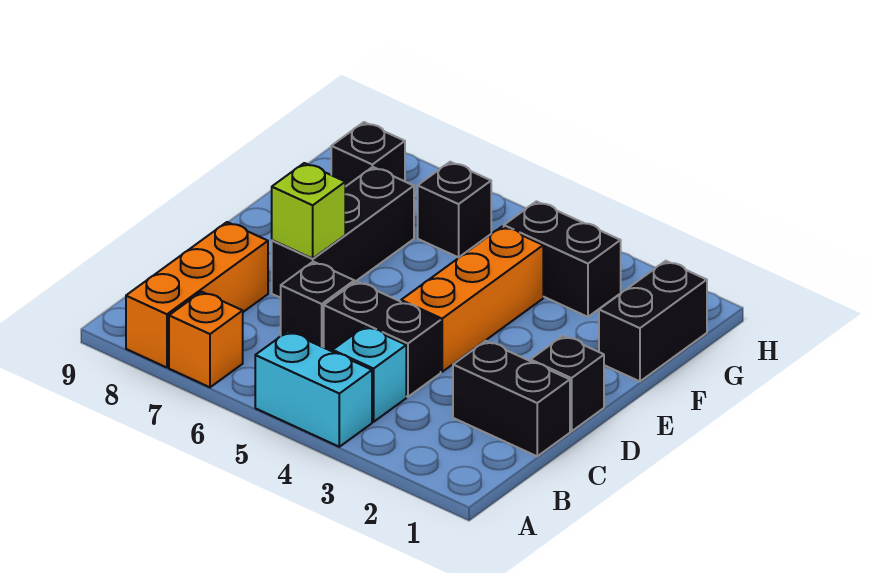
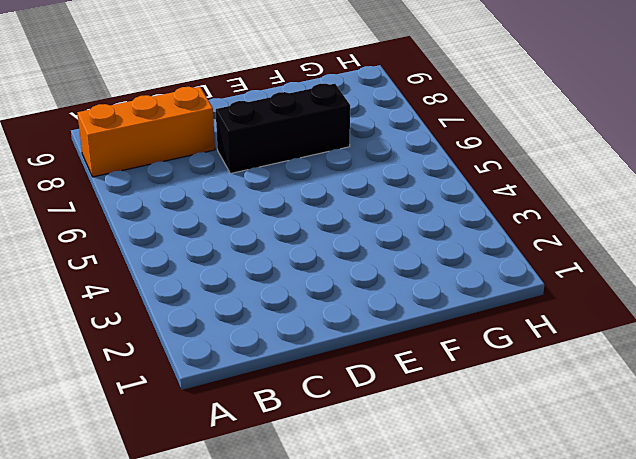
none -> cyan 1x2 brick [255,332,372,447]
none -> orange 1x1 brick [169,292,243,387]
none -> cyan 1x1 brick [333,326,406,422]

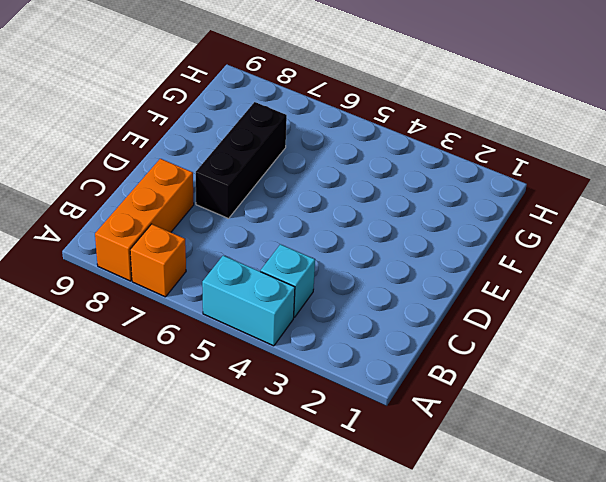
none -> black 1x2 brick [453,341,570,456]
none -> black 1x2 brick [324,281,441,397]
none -> black 1x1 brick [281,262,354,347]

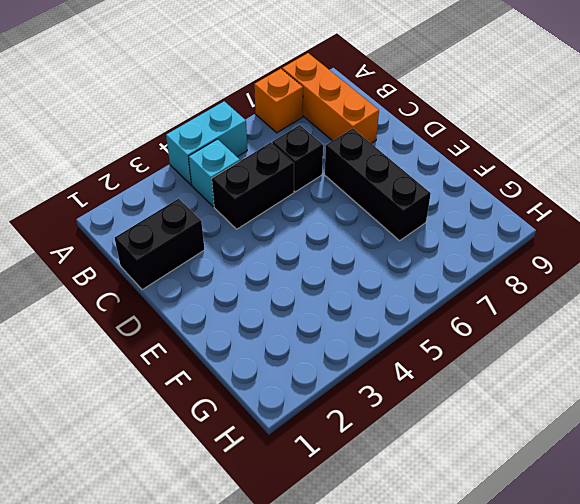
none -> black 1x1 brick [530,336,604,431]
none -> orange 1x3 brick [401,226,543,372]
none -> black 1x2 brick [599,261,707,381]

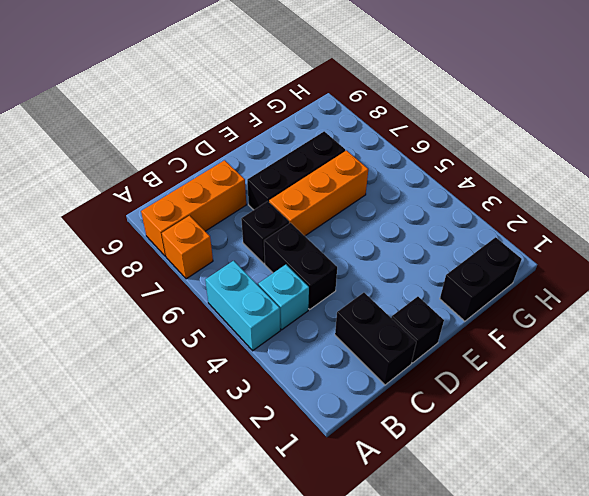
orange 1x3 brick [269,151,368,236] -> orange 1x3 brick moved to [401,226,543,372]
none -> black 1x2 brick [504,201,621,317]
none -> black 1x1 brick [418,162,491,258]
none -> black 1x1 brick [331,122,405,187]

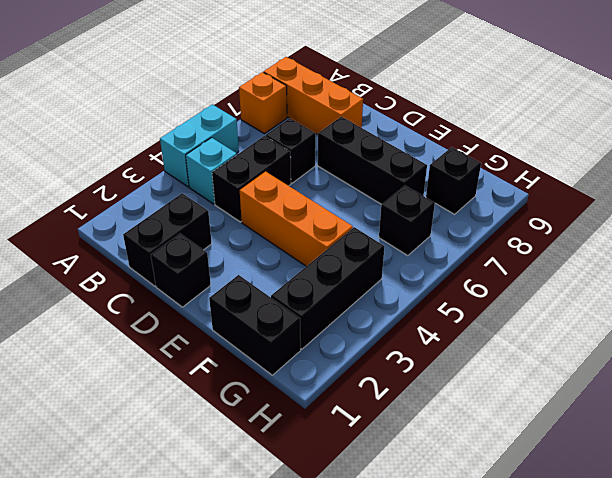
black 1x3 brick [271,227,385,349] -> black 1x2 brick [504,201,621,317]
none -> lime 1x1 brick [272,163,345,259]

